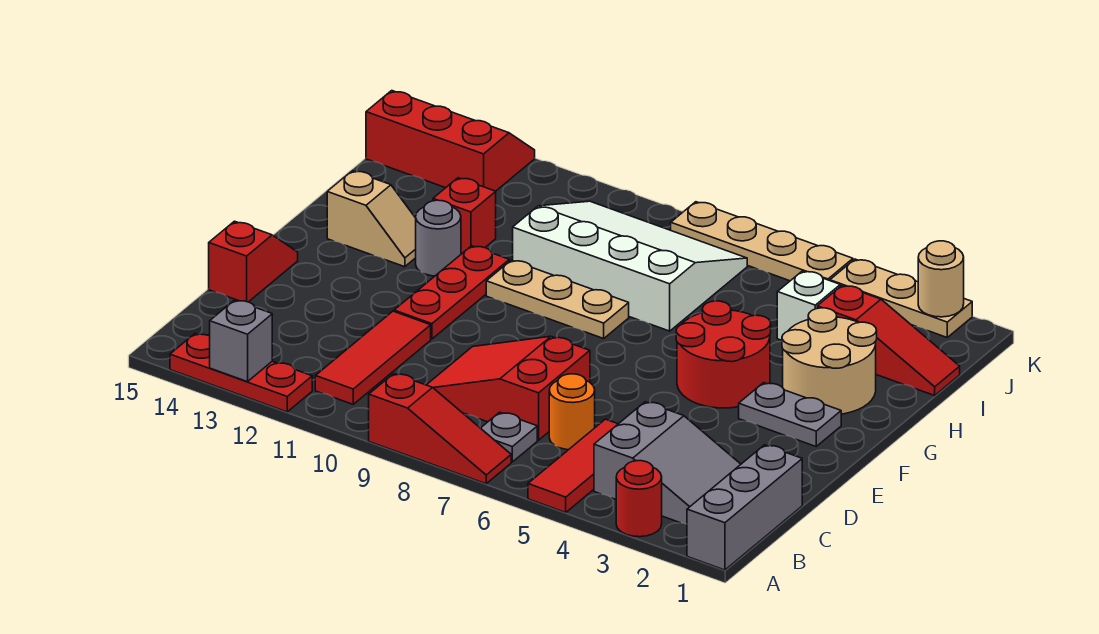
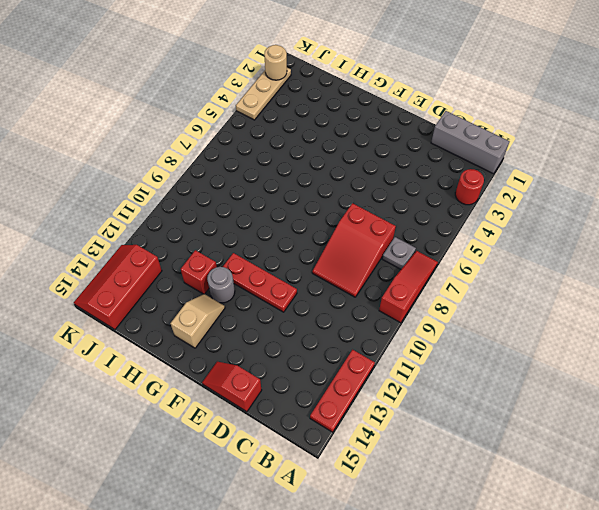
none -> red 1x3 tile [528,419,618,512]
none -> grey 2x3 slope [594,402,741,524]
none -> red 1x3 tile [315,311,431,404]

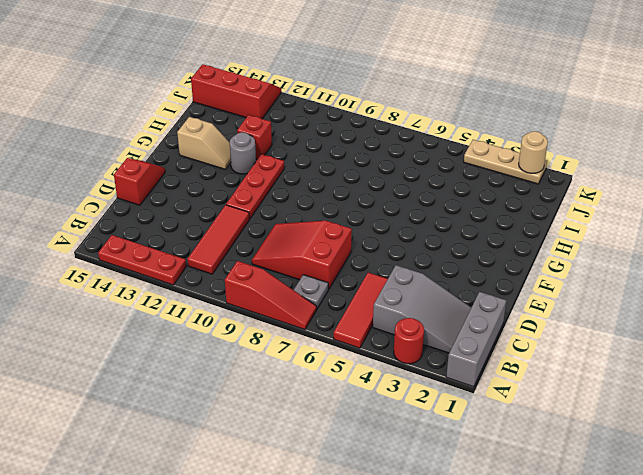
none -> orange 1x1 round brick [549,374,595,450]
none -> grey 1x2 plate [739,383,841,446]
none -> red 2x2 round brick [676,301,771,408]

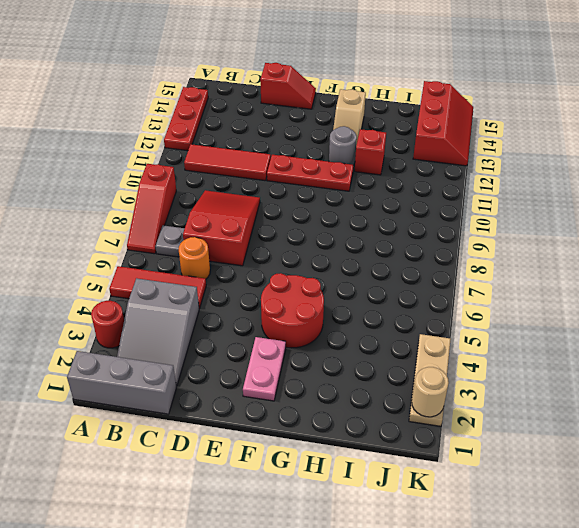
pink 1x2 plate [243,337,286,401] -> grey 1x2 plate [739,383,841,446]
none -> tan 2x2 round brick [782,308,877,414]
none -> tan 1x3 plate [486,260,629,338]
none -> white 3x4 slope [513,201,747,331]

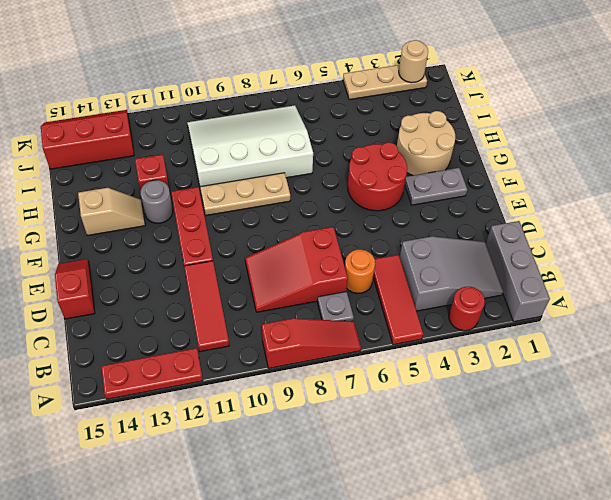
none -> red 1x3 slope [817,285,960,396]
none -> white 1x1 brick [777,271,840,340]
none -> tan 1x4 plate [671,202,853,281]

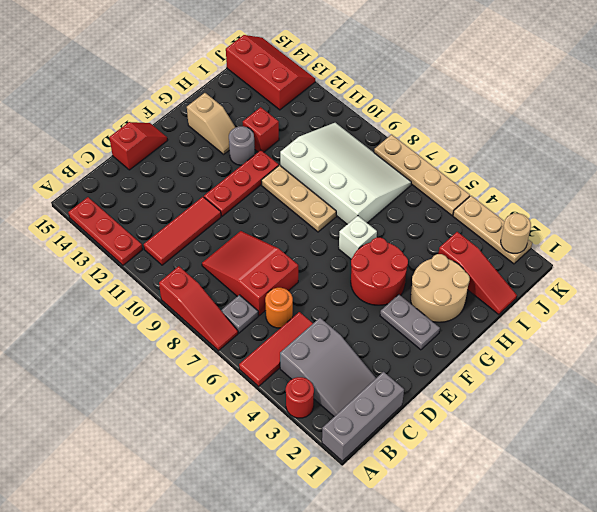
white 1x1 brick [339,216,377,259] -> white 1x1 brick moved to [777,271,840,340]
none -> grey 1x1 brick [210,300,272,382]

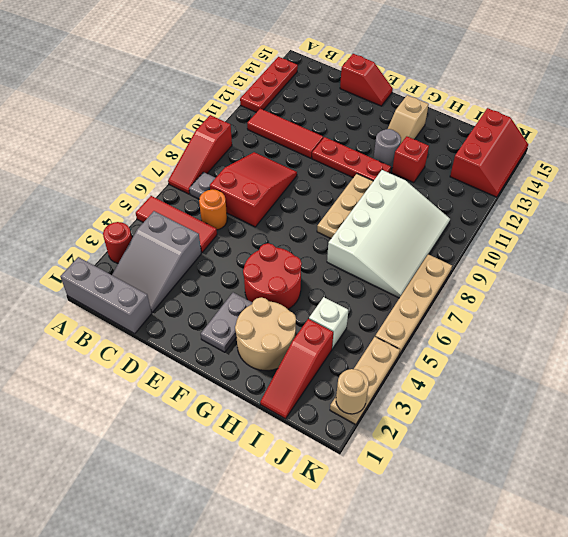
none -> grey 1x1 brick [210,300,272,382]

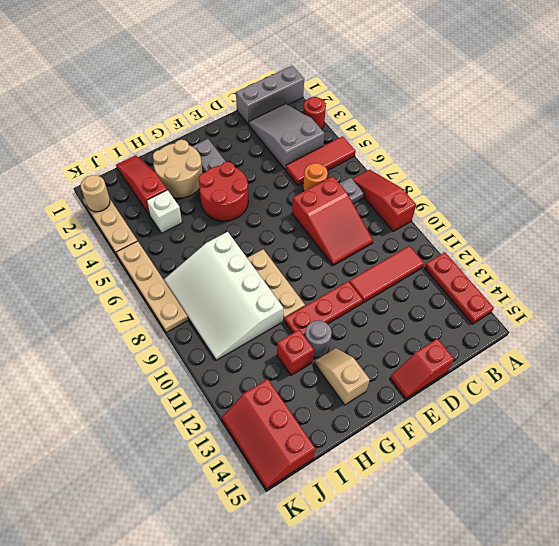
none -> grey 1x1 brick [210,300,272,382]

